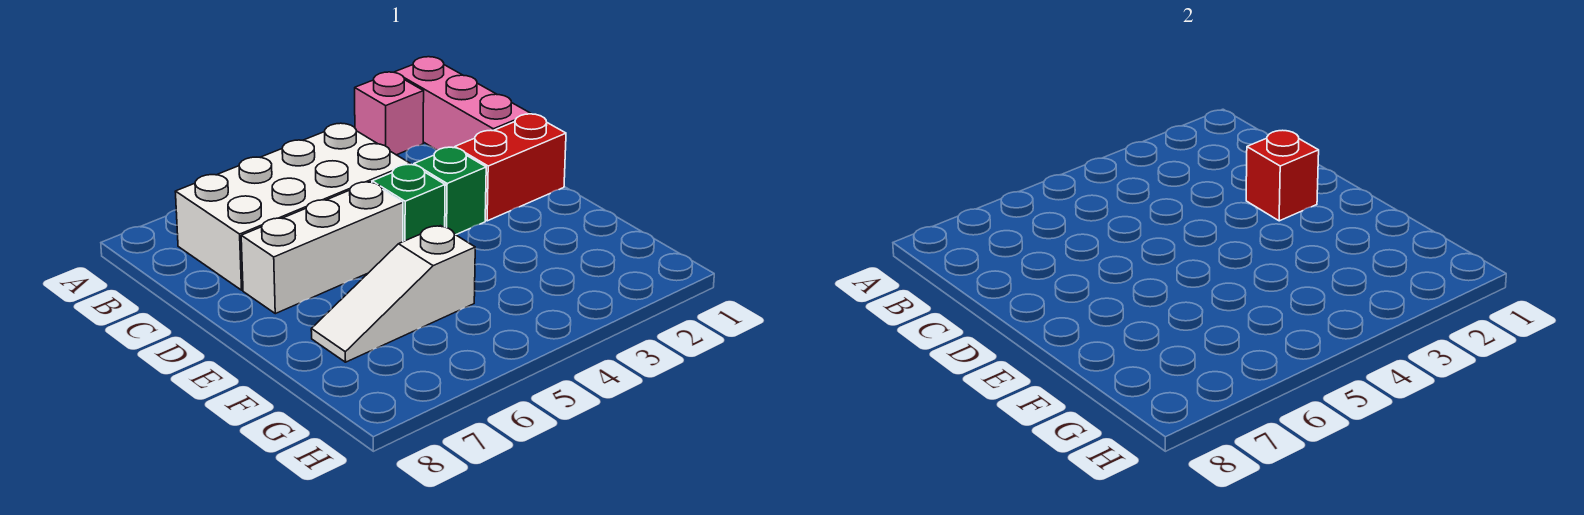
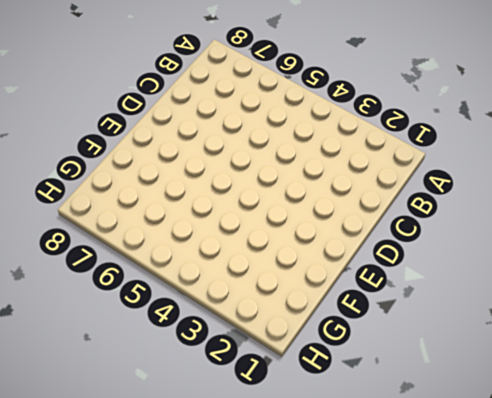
none -> pink 1x3 brick [394,57,531,150]
none -> pink 1x1 brick [355,72,424,155]

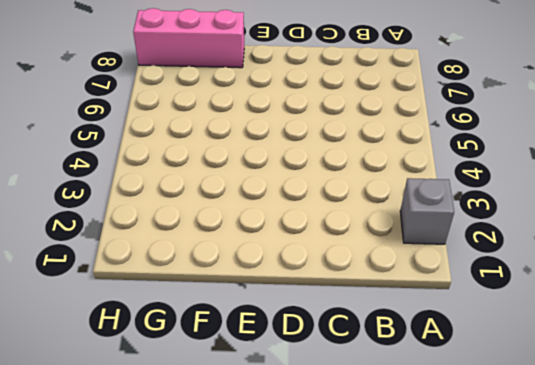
grey 1x1 brick [400,178,454,244] -> pink 1x1 brick [355,72,424,155]
pink 1x3 brick [133,8,244,68] -> pink 1x3 brick moved to [394,57,531,150]
none -> white 2x4 brick [175,123,410,290]
none -> red 1x2 brick [455,114,566,221]

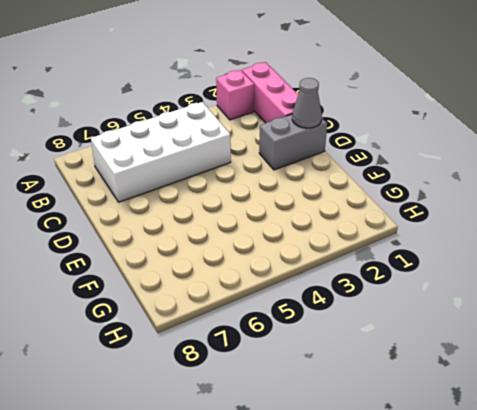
grey 1x2 brick [259,114,327,170] -> red 1x2 brick [455,114,566,221]
grey 1x1 cone [292,78,322,128] -> none
none -> green 1x1 brick [414,147,486,235]
none -> green 1x1 brick [372,164,445,242]

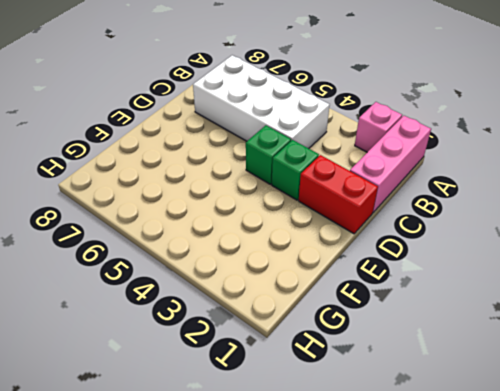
none -> white 1x3 brick [241,182,403,314]
none -> white 1x3 slope [311,226,475,362]

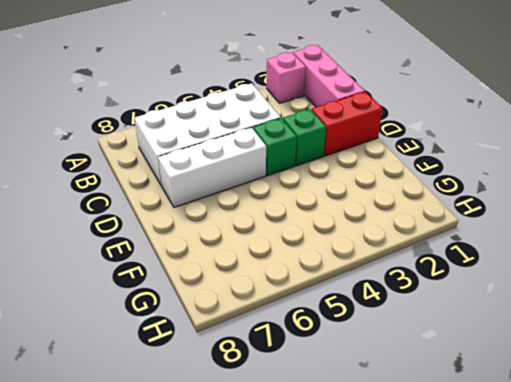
none -> white 1x3 slope [311,226,475,362]
none -> red 1x1 brick [1246,130,1319,221]

